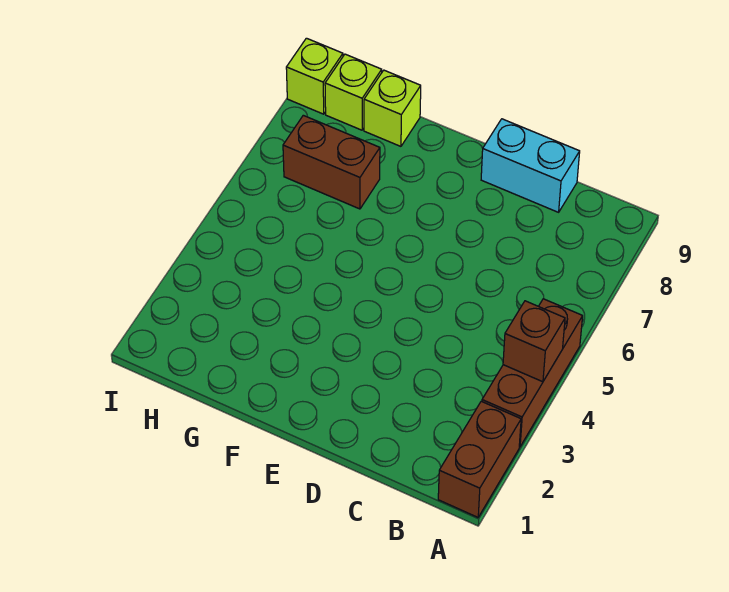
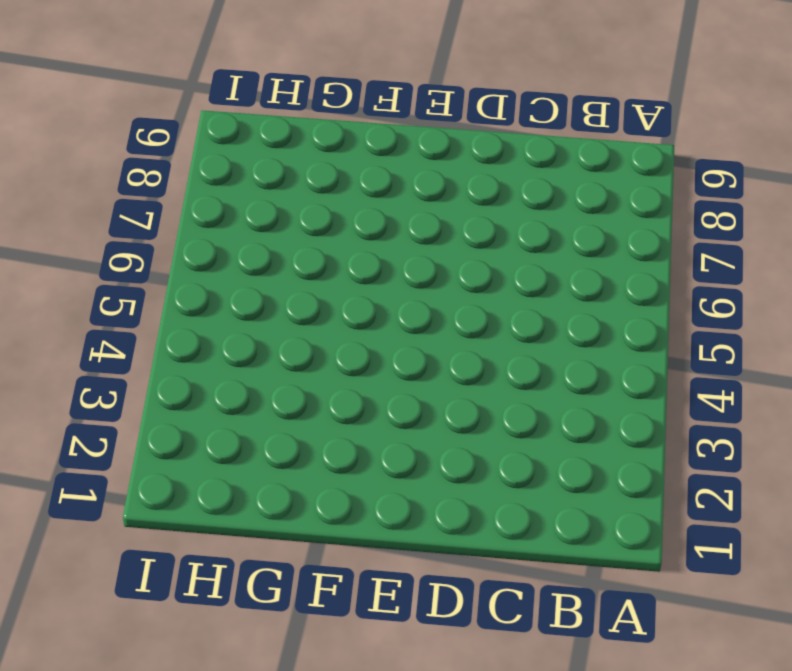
none -> brown 1x2 brick [438,401,521,517]
none -> brown 1x3 brick [482,299,583,447]

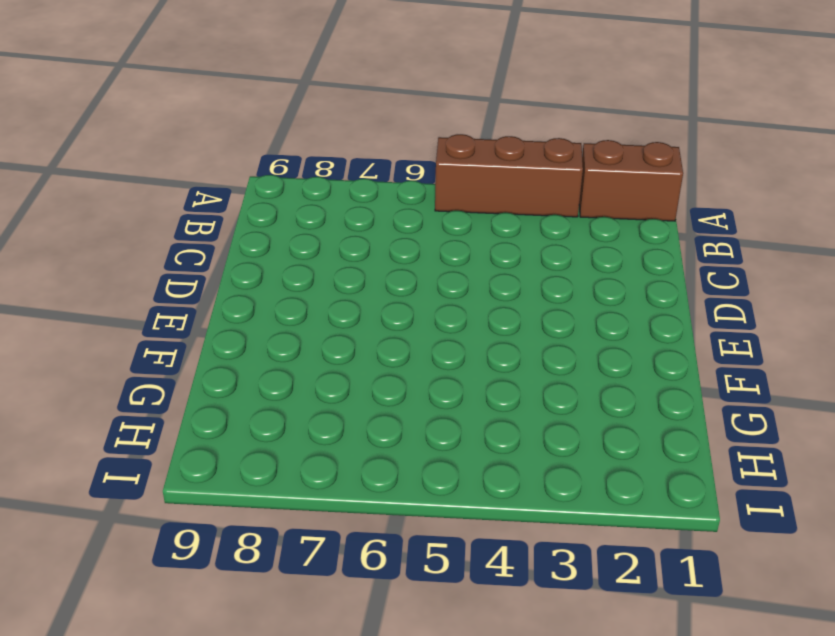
none -> cyan 1x2 brick [481,119,580,212]
none -> brown 1x2 brick [283,115,380,209]

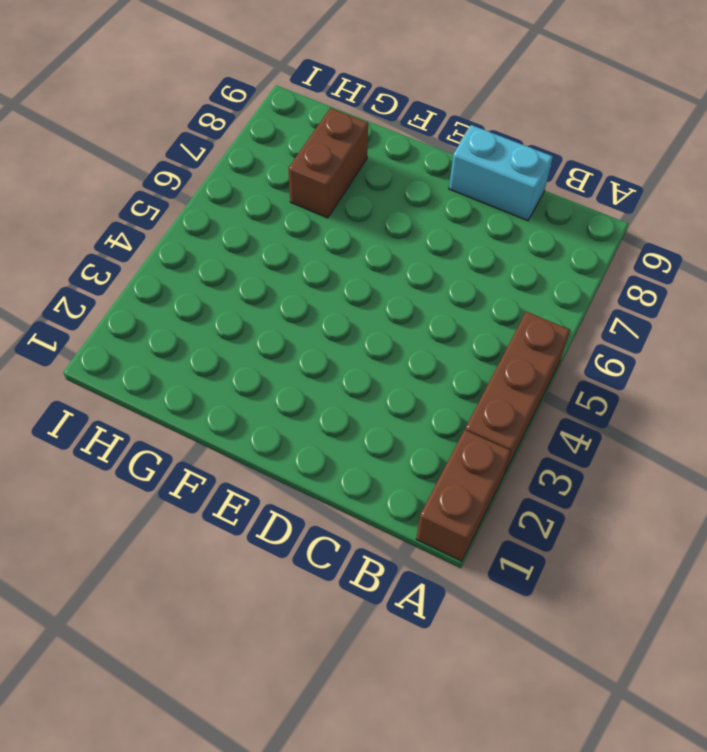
brown 1x2 brick [288,108,368,218] -> brown 1x2 brick turned to [283,115,380,209]
none -> lime 1x1 brick [364,70,421,146]
none -> lime 1x1 brick [325,54,382,130]

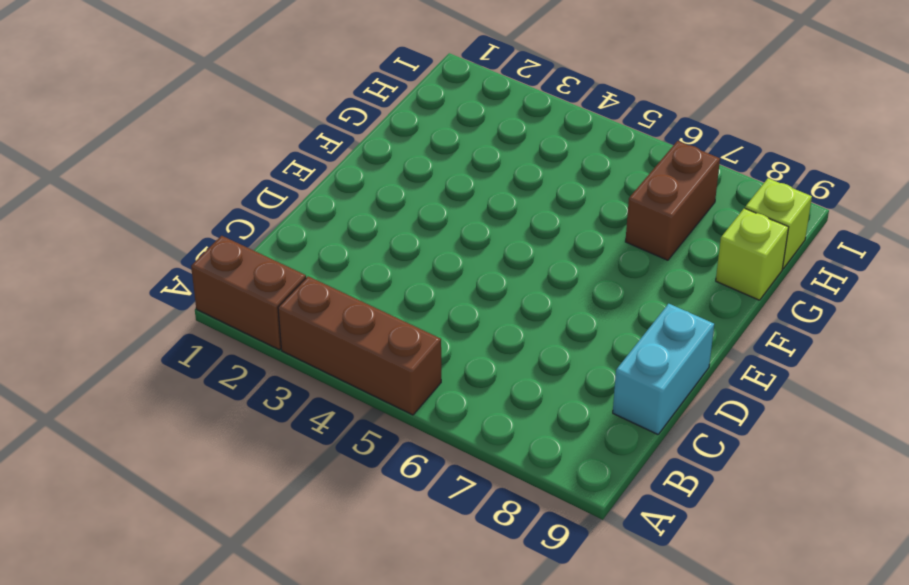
none -> lime 1x1 brick [286,38,343,114]
none -> brown 1x1 brick [503,301,565,382]

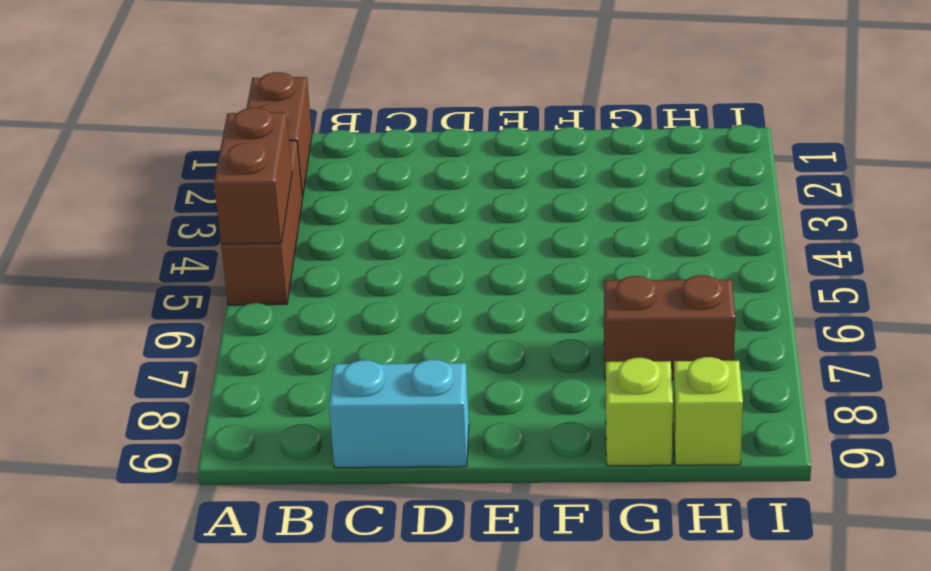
brown 1x2 brick [214,108,292,244] -> brown 1x1 brick [503,301,565,382]
none -> lime 1x1 brick [286,38,343,114]

